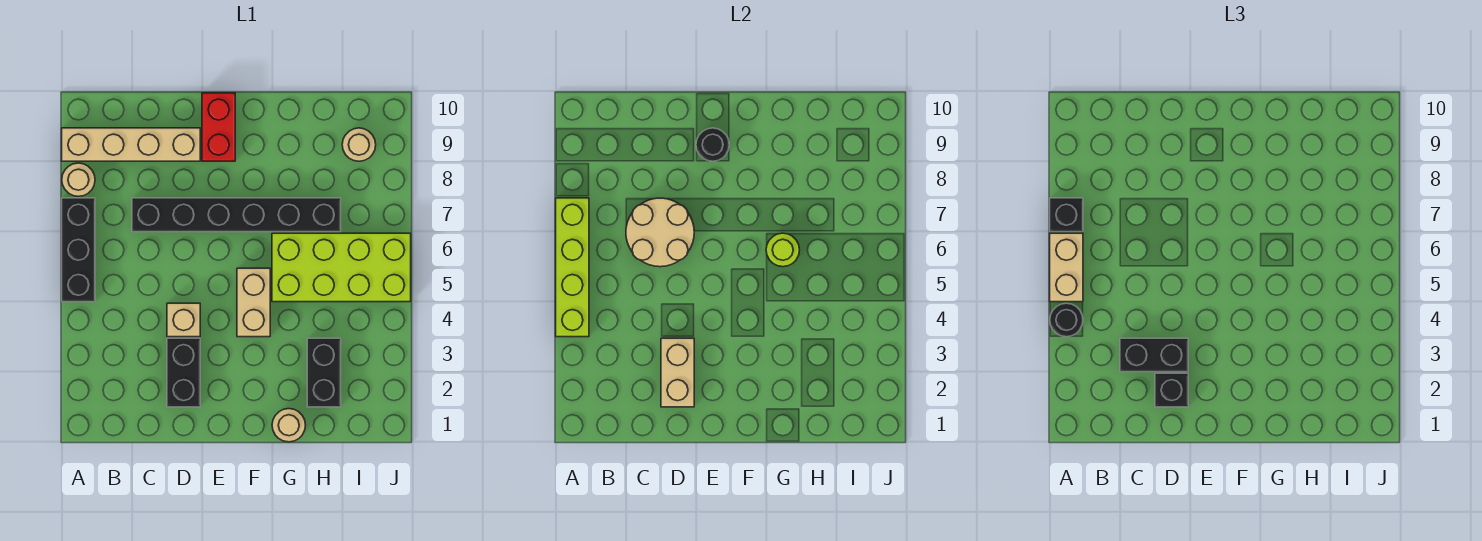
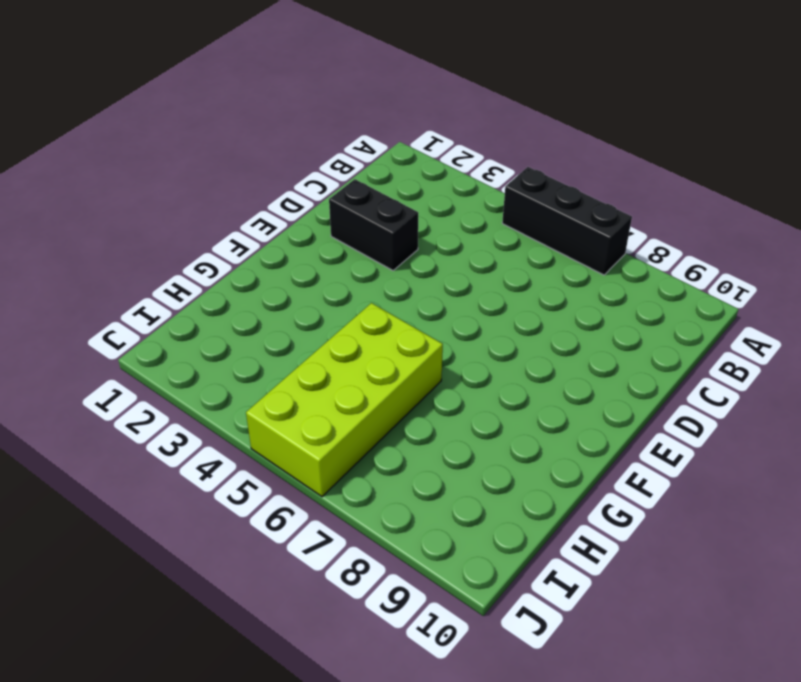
none -> tan 1x1 round brick [62,163,95,196]
none -> tan 1x4 brick [62,128,200,161]
none -> black 1x6 brick [132,198,341,232]

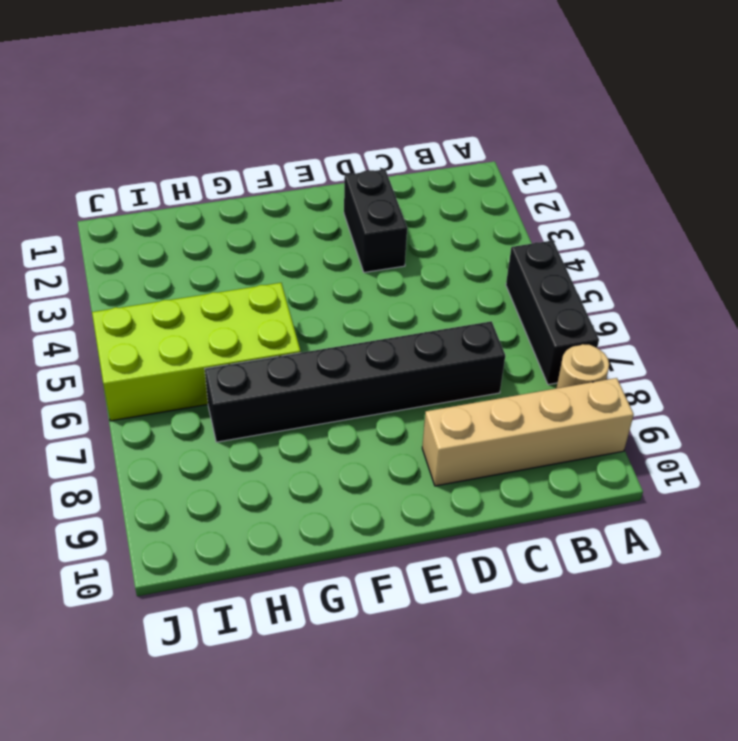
none -> tan 1x1 brick [167,303,200,337]
none -> red 1x2 brick [202,93,235,161]
none -> tan 1x2 brick [237,268,270,337]

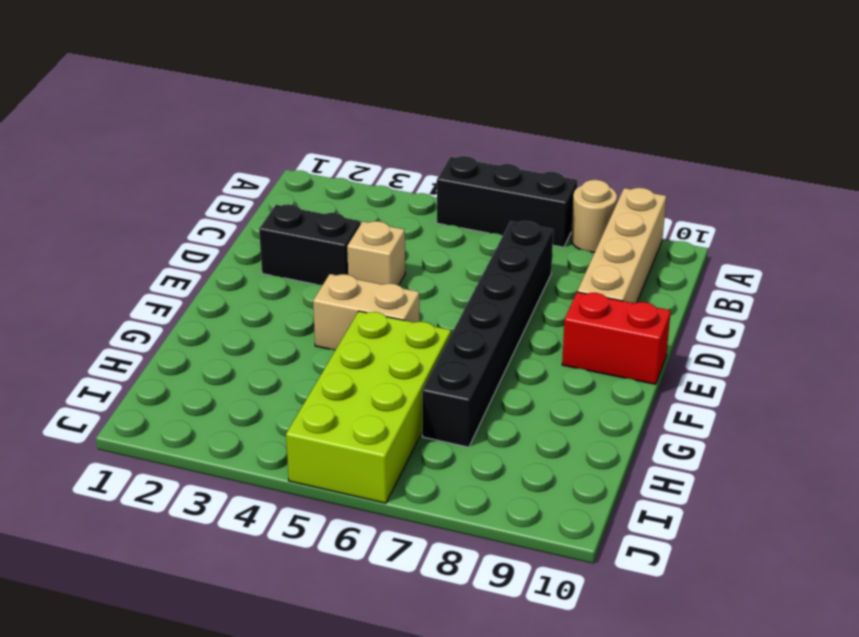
none -> tan 1x1 round brick [272,409,305,442]
none -> black 1x2 brick [307,338,341,407]
none -> tan 1x1 round brick [342,128,376,161]

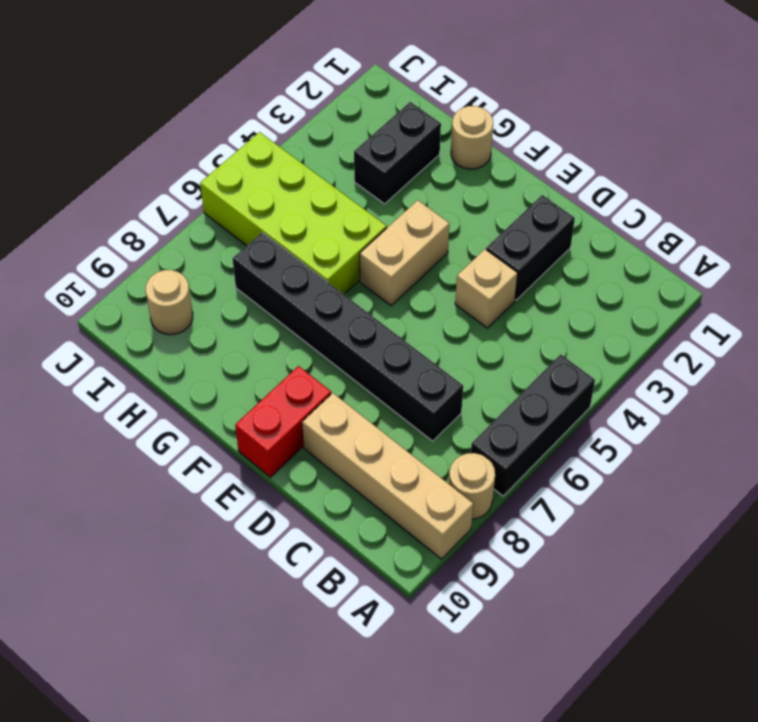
none -> lime 1x4 brick [556,198,589,337]
none -> tan 2x2 round brick [626,198,694,267]
none -> tan 1x2 brick [661,338,694,407]

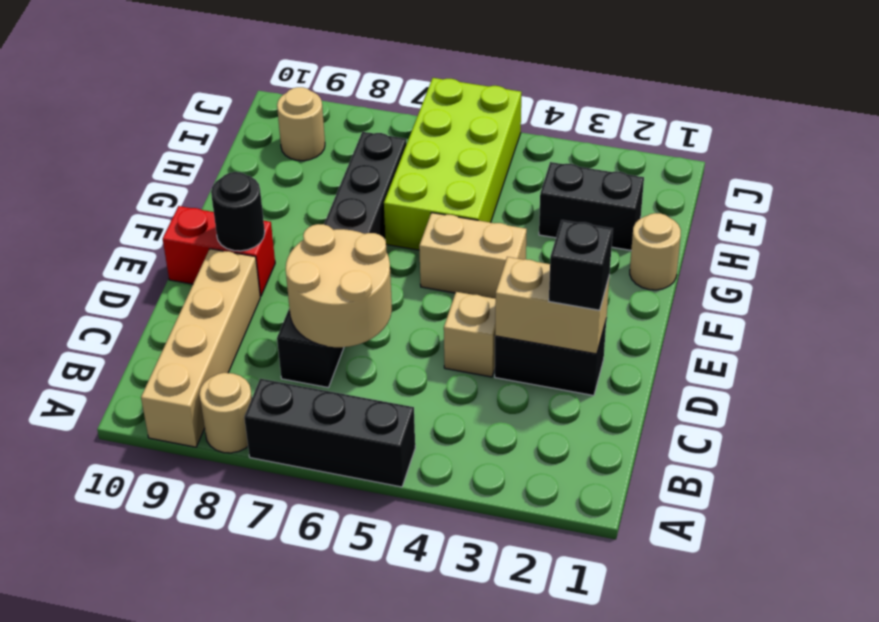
none -> lime 1x4 brick [556,198,589,337]
none -> lime 1x1 round brick [766,233,799,267]
none -> black 1x1 round brick [1050,303,1083,337]

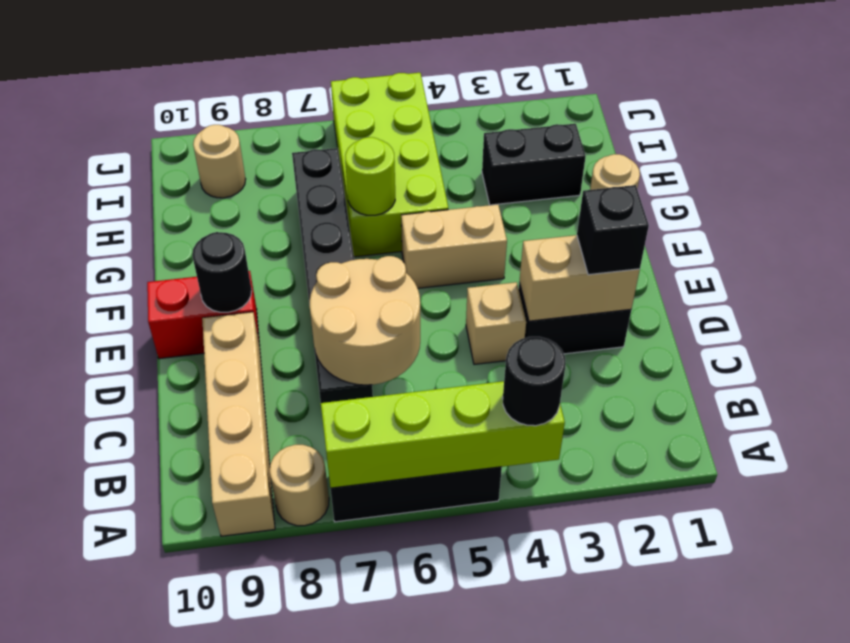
none -> tan 1x2 brick [1050,233,1083,302]
none -> black 1x1 brick [1050,198,1083,232]
none -> black 1x2 brick [1120,338,1188,372]

